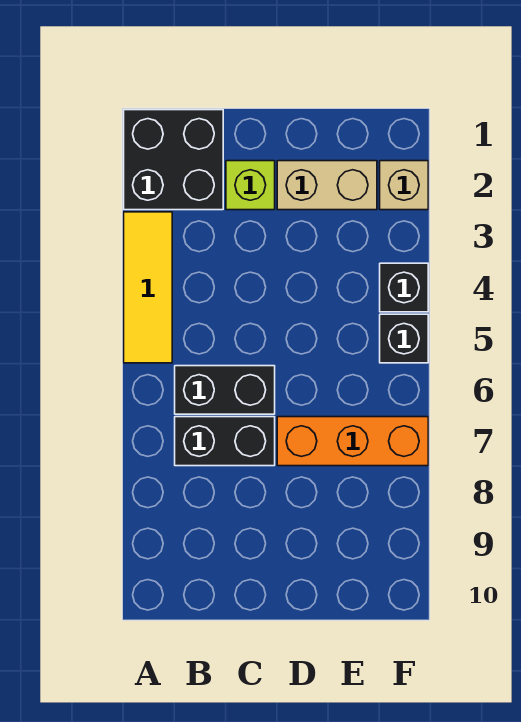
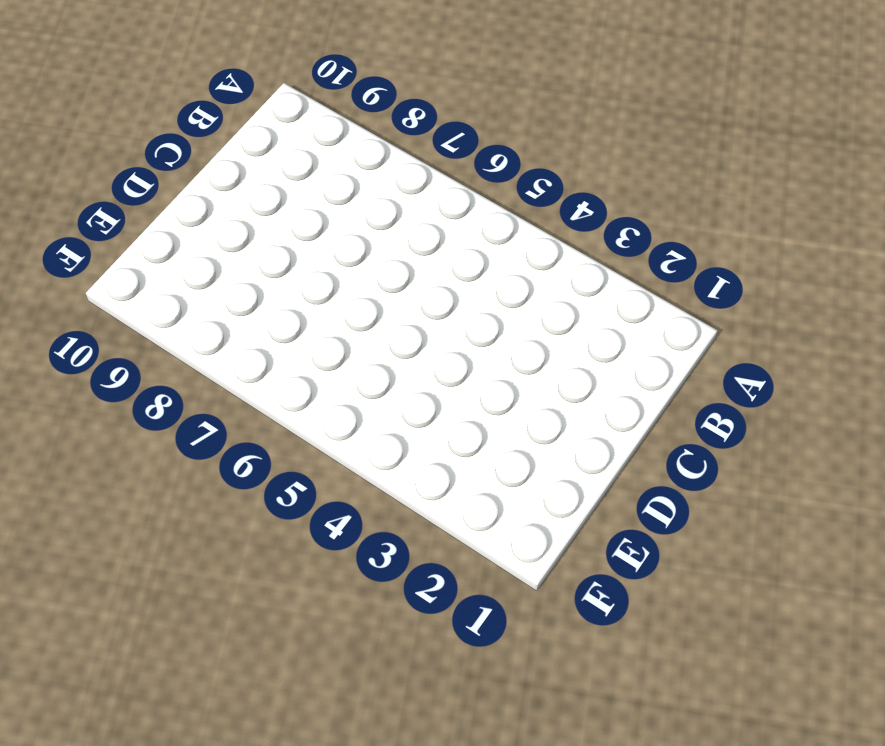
none -> black 2x2 brick [124,110,223,210]
none -> yellow 1x3 tile [124,212,172,363]

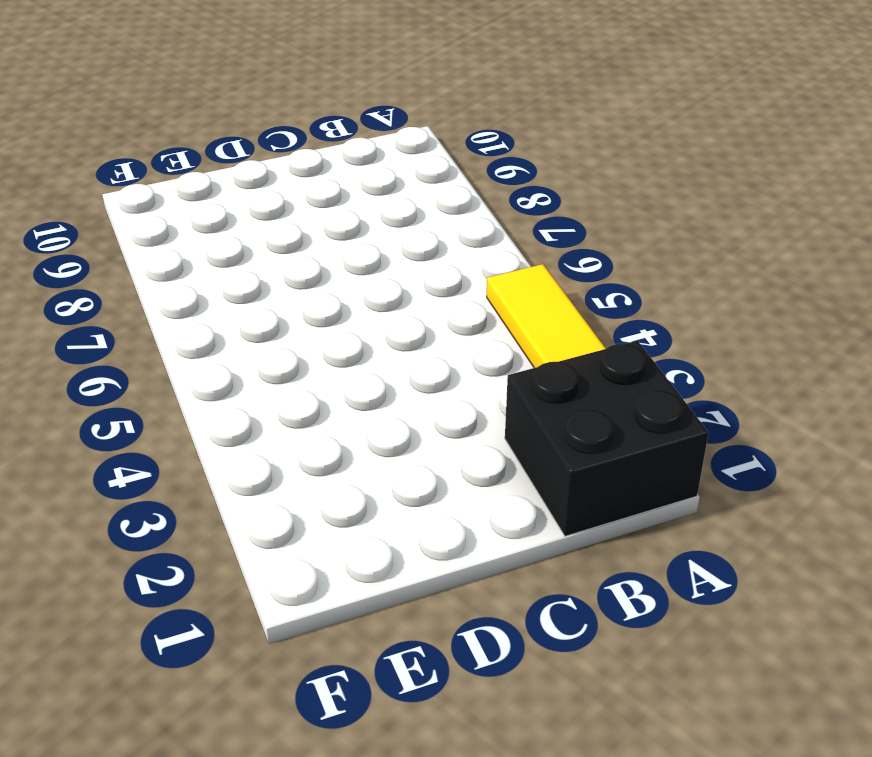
none -> black 1x2 brick [175,366,275,414]
none -> black 1x2 brick [175,417,275,466]

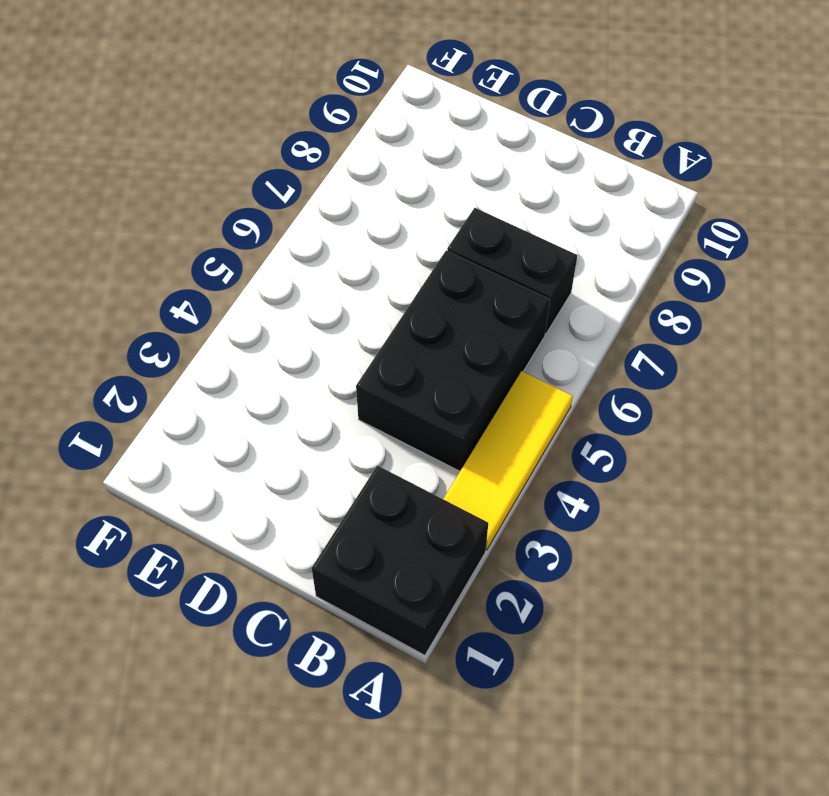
black 2x3 brick [356,251,550,471] -> black 1x2 brick [175,366,275,414]
none -> lime 1x1 brick [226,161,275,210]
none -> tan 1x2 brick [277,161,377,210]

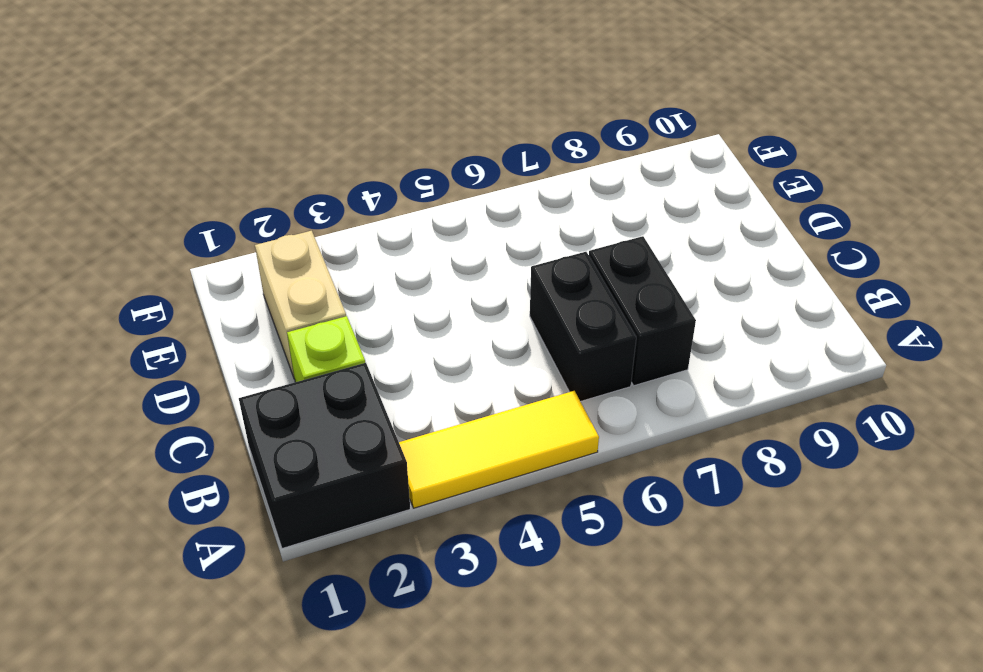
none -> orange 1x3 brick [277,417,428,466]
none -> tan 1x1 brick [380,161,428,210]

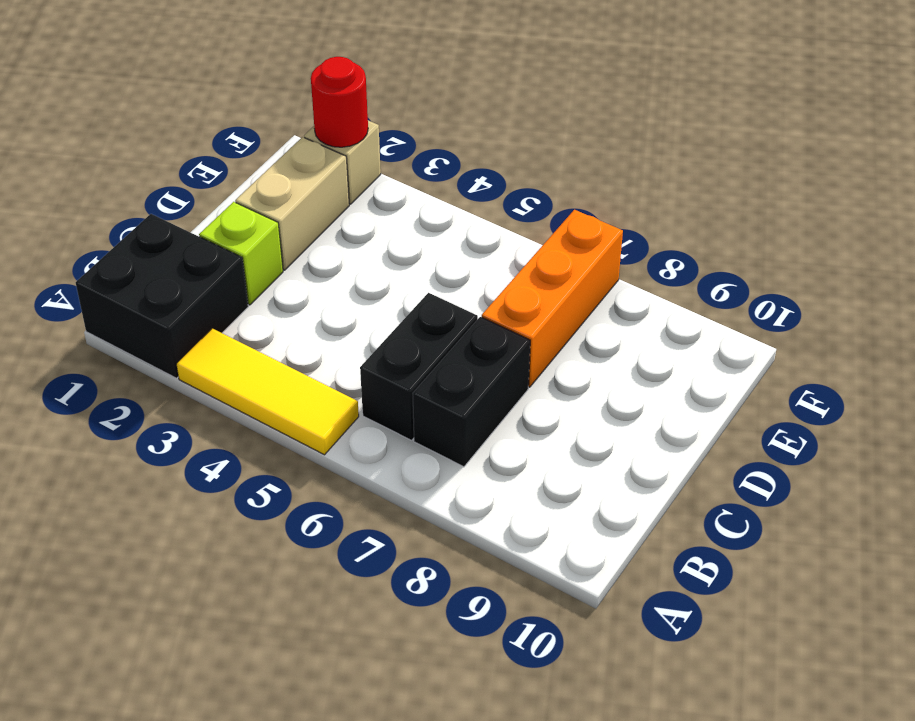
red 1x1 round brick [311,57,368,147] -> none
none -> black 1x1 brick [380,263,428,312]
none -> black 1x1 brick [380,314,428,363]

